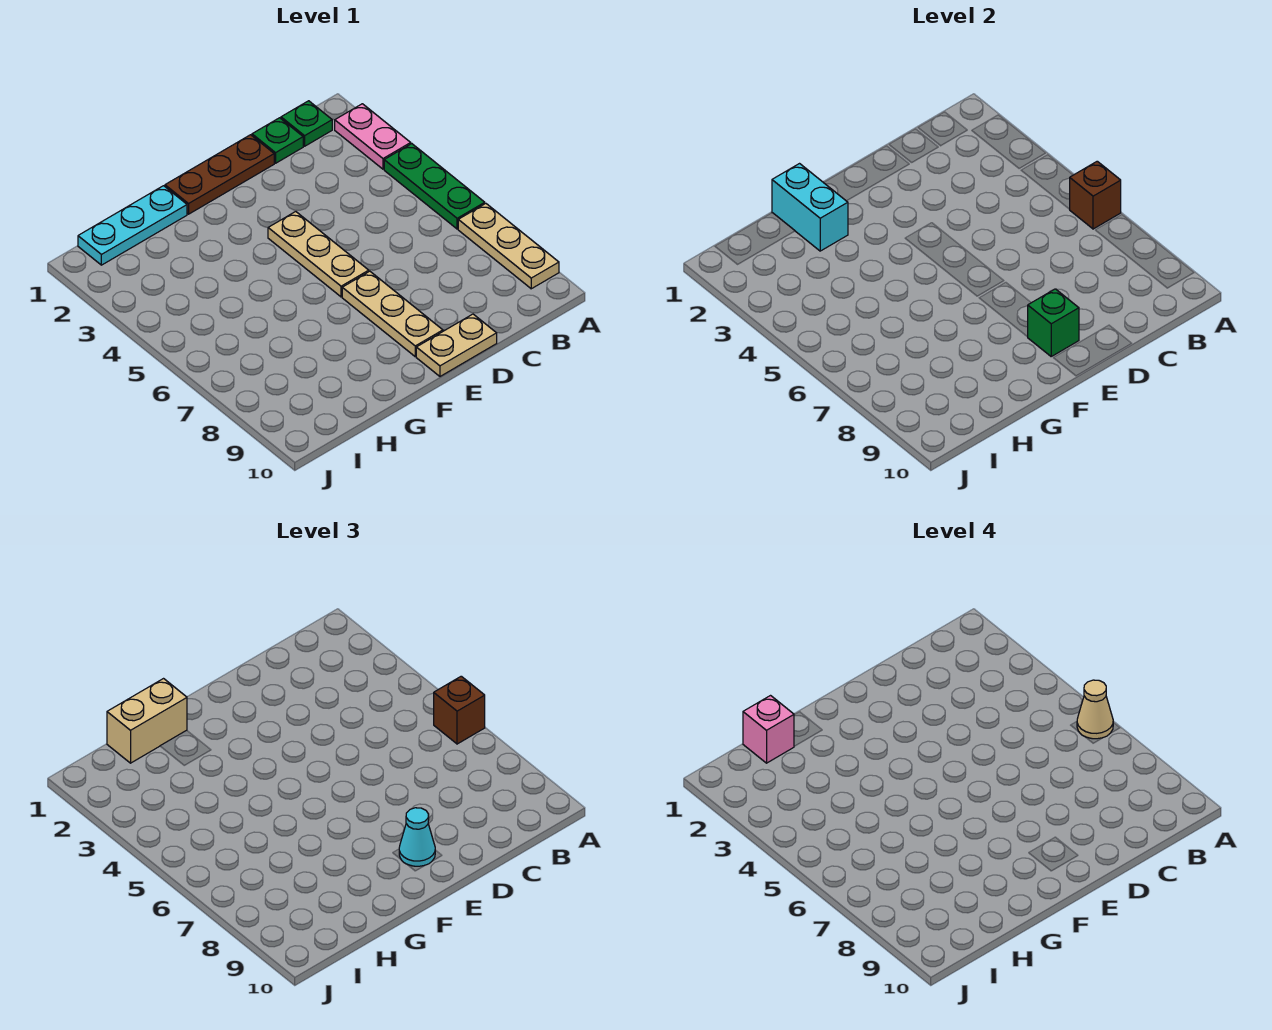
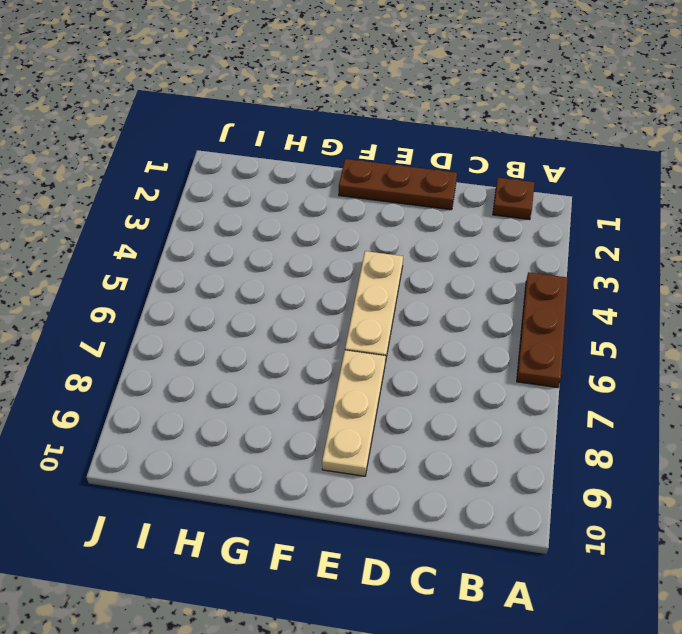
brown 1x3 plate [517,272,568,388] -> green 1x3 plate [384,144,485,229]
brown 1x1 plate [493,178,535,220] -> green 1x1 plate [281,101,332,146]
none -> pink 1x2 plate [335,104,411,169]
none -> tan 1x3 plate [458,204,559,289]
none -> green 1x1 plate [252,118,303,163]

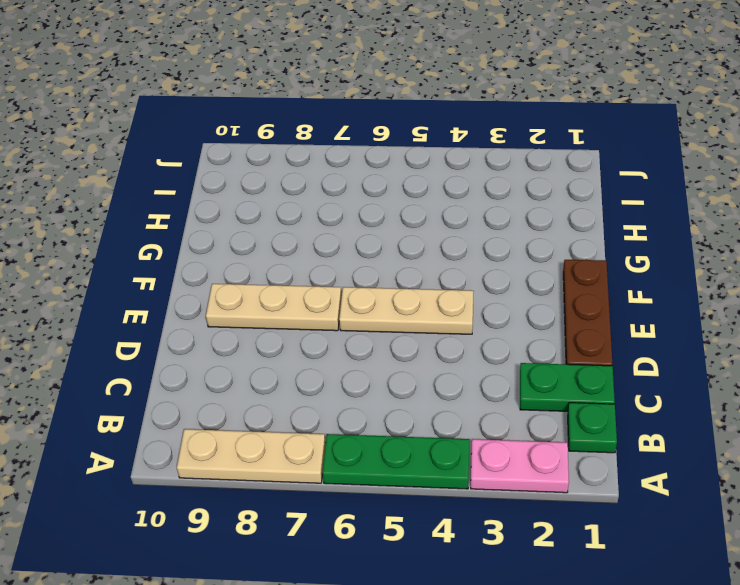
green 1x2 plate [520,363,615,411] -> green 1x1 plate [252,118,303,163]
none -> tan 1x2 plate [416,314,497,376]
none -> cyan 1x3 plate [78,186,187,265]
none -> brown 1x1 brick [1070,161,1121,229]

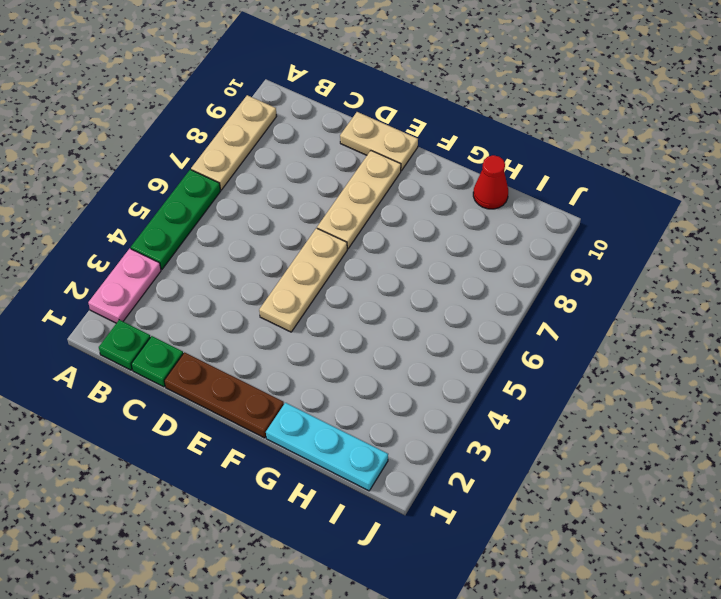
red 1x1 cone [473,155,508,209] -> none
none -> brown 1x1 brick [1070,161,1121,229]
none -> green 1x1 brick [1028,289,1079,356]
none -> cyan 1x2 brick [772,164,848,251]

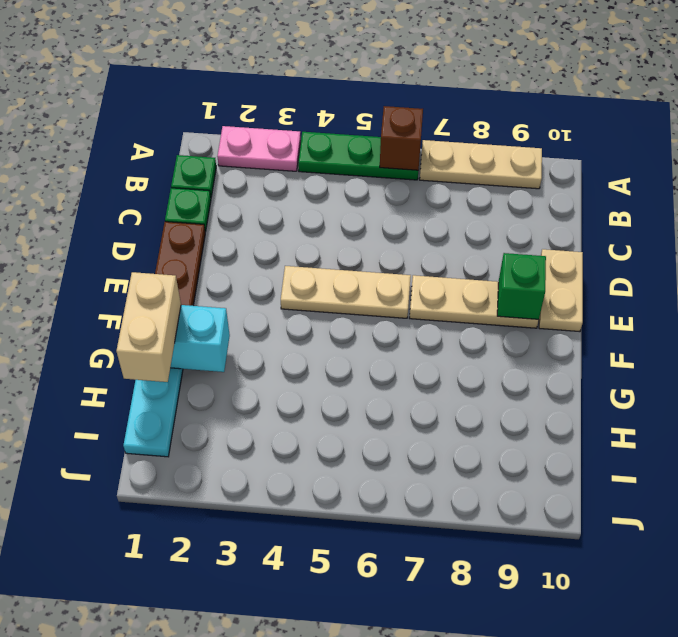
none -> brown 1x1 brick [434,676,485,744]
none -> cyan 1x1 cone [399,808,435,866]
none -> tan 1x1 cone [1077,680,1113,739]

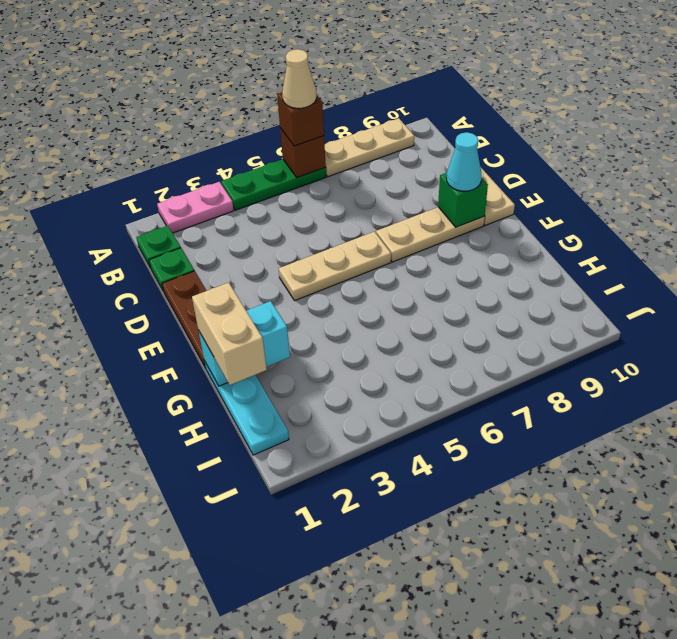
none -> pink 1x1 brick [743,696,794,763]

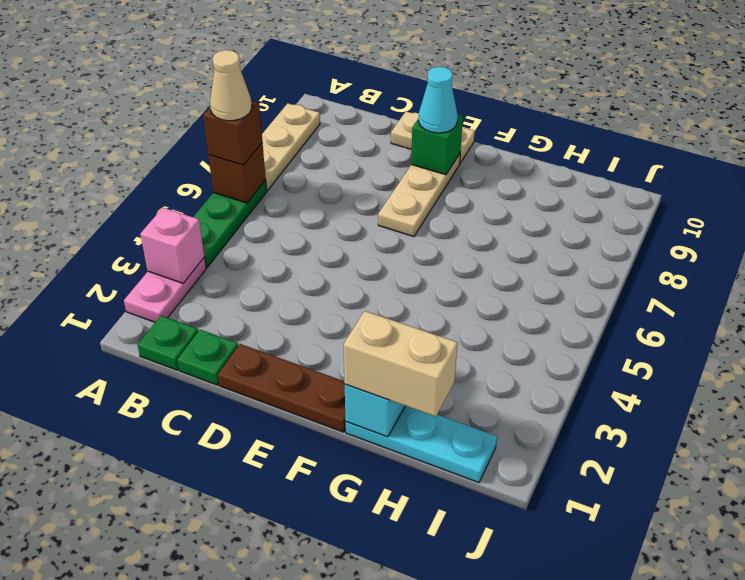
pink 1x1 brick [140,208,204,283] -> pink 1x1 brick moved to [743,696,794,763]
none -> tan 1x3 plate [268,212,369,297]

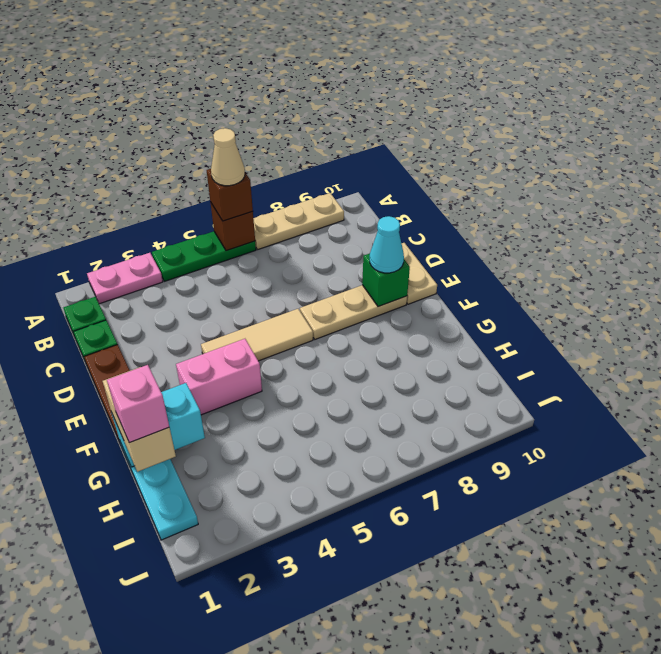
tan 1x3 tile [201,309,313,361] -> tan 1x3 plate [268,212,369,297]
pink 1x2 brick [176,339,262,415] -> none

